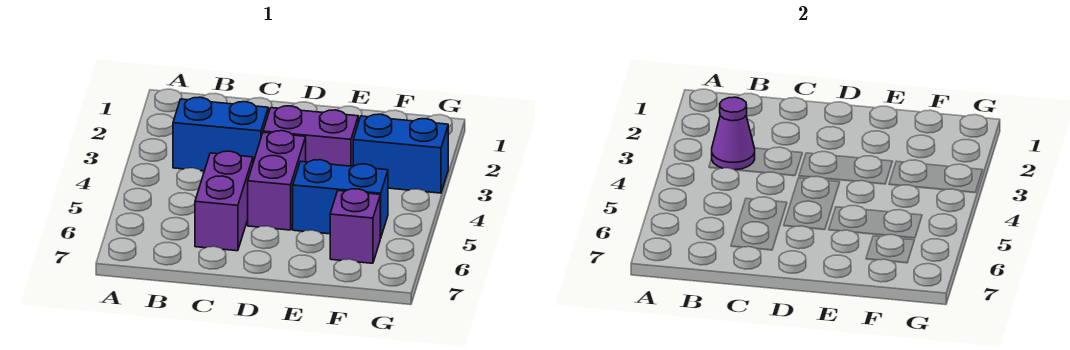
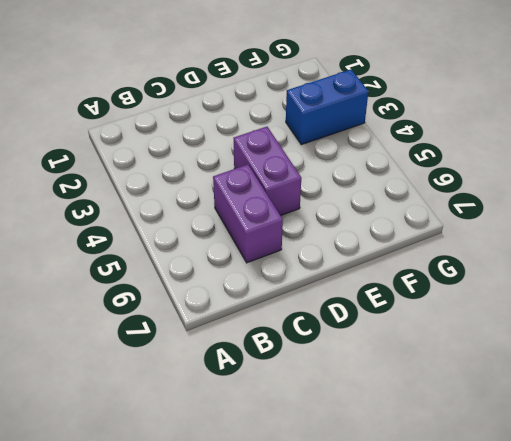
none -> blue 1x2 brick [173,97,268,171]
none -> purple 1x2 brick [263,106,358,166]

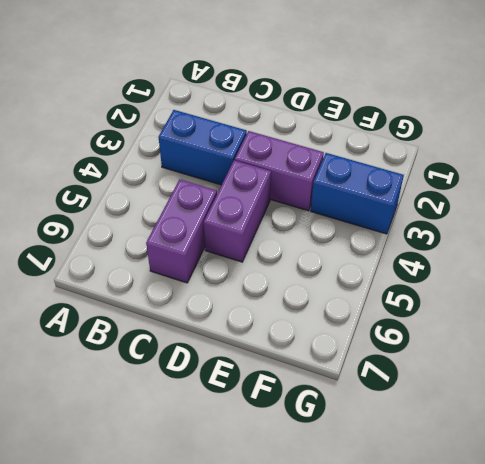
none -> blue 1x2 brick [293,160,388,238]
none -> purple 1x1 brick [330,189,380,263]

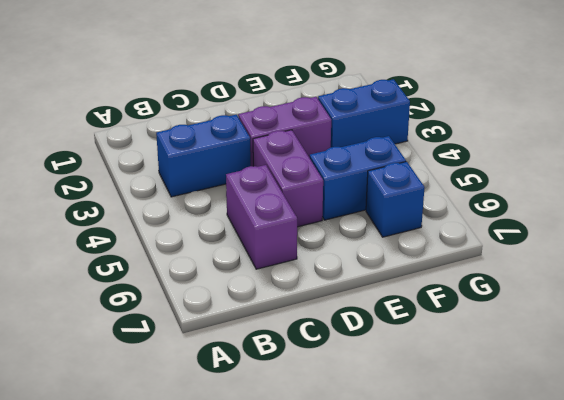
blue 1x1 brick [366,162,425,237] -> purple 1x1 brick [330,189,380,263]
none -> purple 1x1 cone [712,97,755,170]

